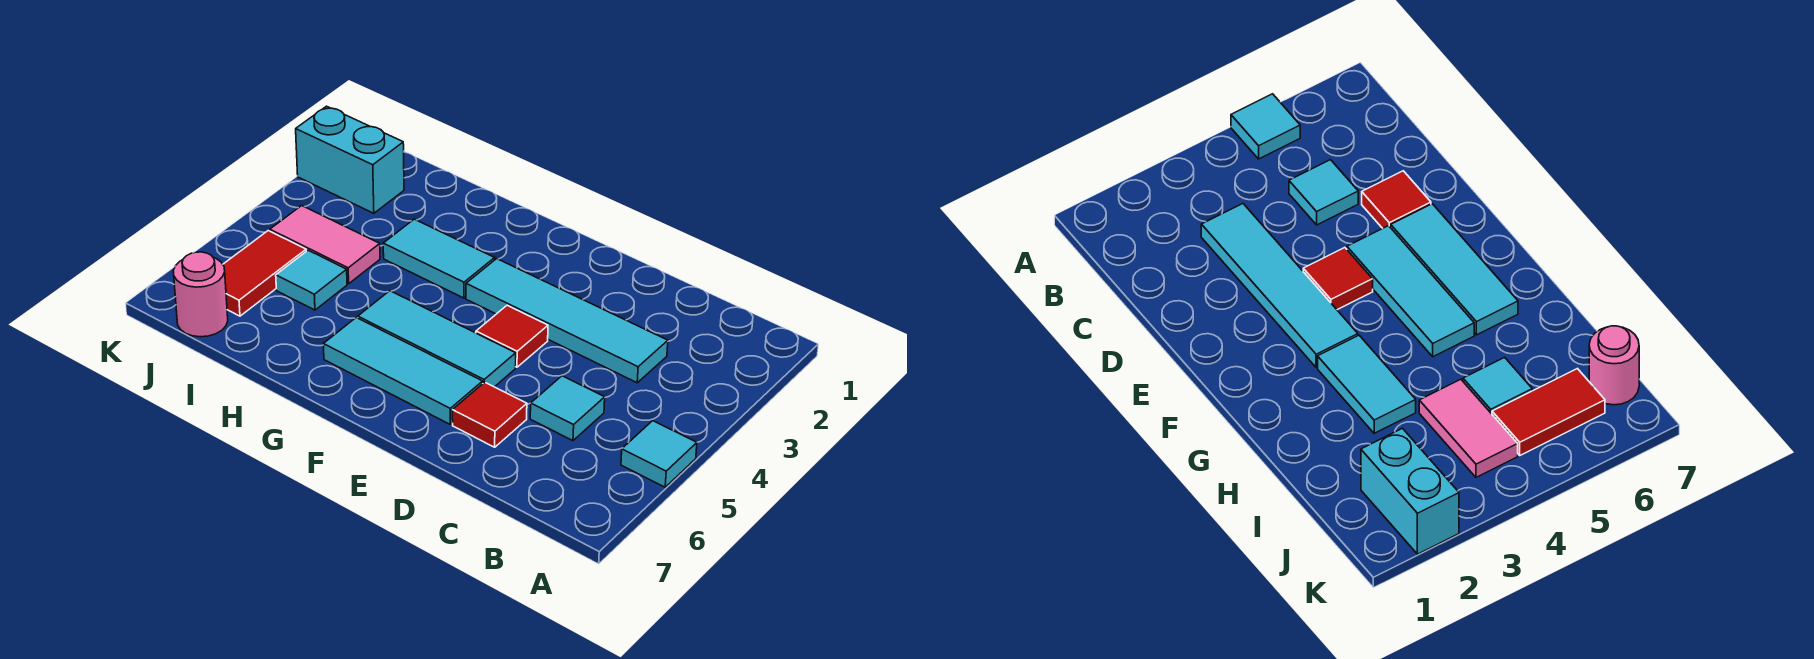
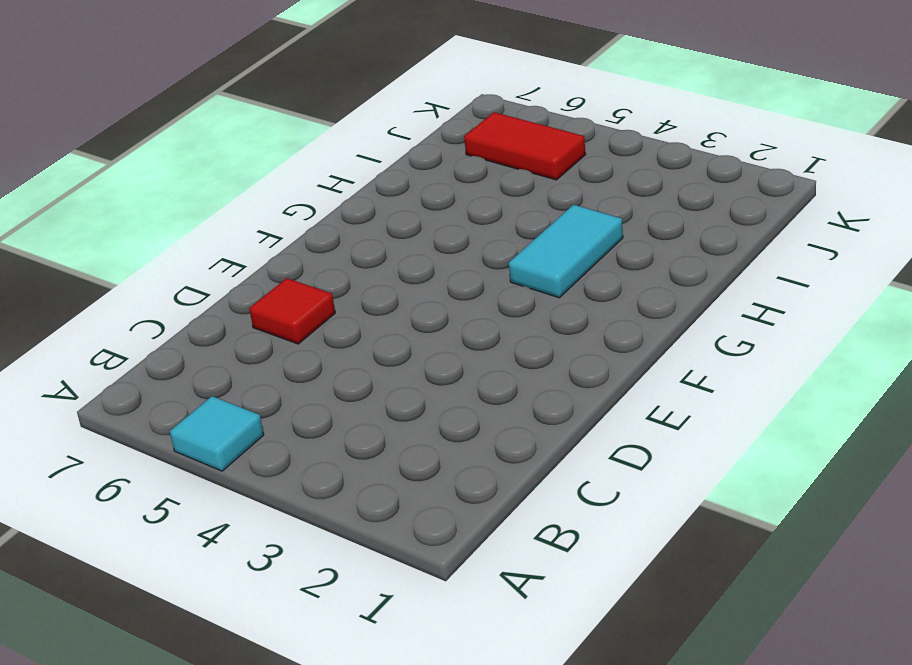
none -> cyan 1x4 tile [466,259,668,383]
none -> cyan 1x1 tile [530,376,605,441]
none -> red 1x1 tile [476,305,548,367]

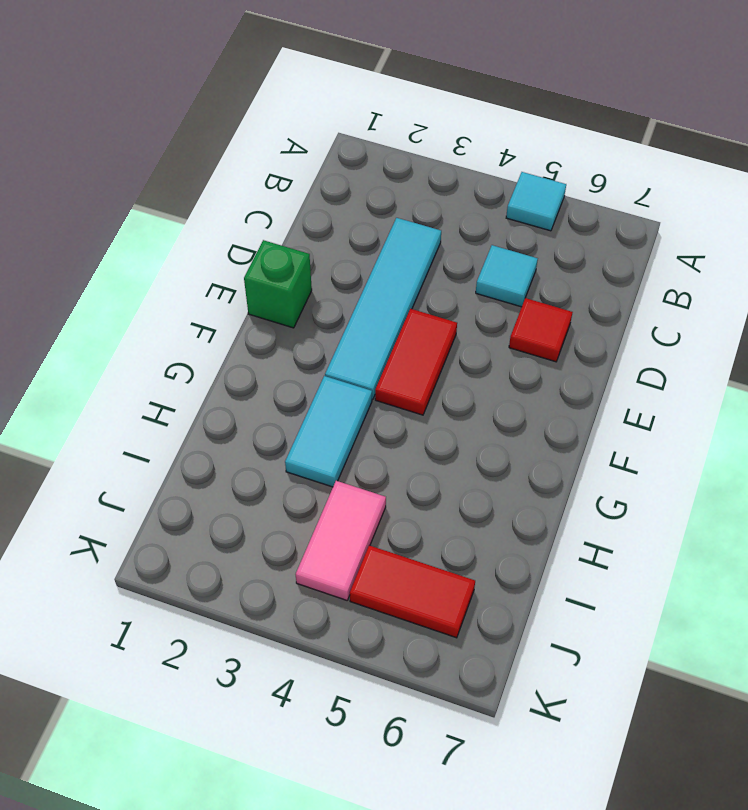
green 1x1 brick [244,240,312,328] -> none
red 1x2 tile [375,309,457,415] -> red 1x1 tile [476,305,548,367]
none -> cyan 1x3 tile [358,291,516,387]
none -> cyan 1x3 tile [323,318,483,424]
none -> cyan 1x1 tile [276,250,347,310]

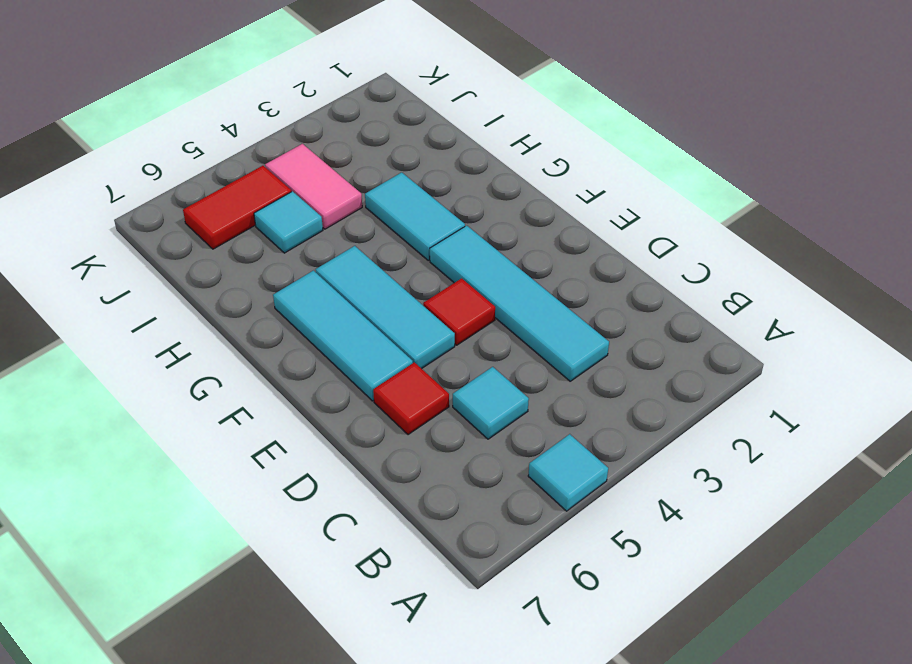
none -> cyan 1x2 brick [296,106,404,213]
none -> pink 1x1 round brick [173,252,228,337]

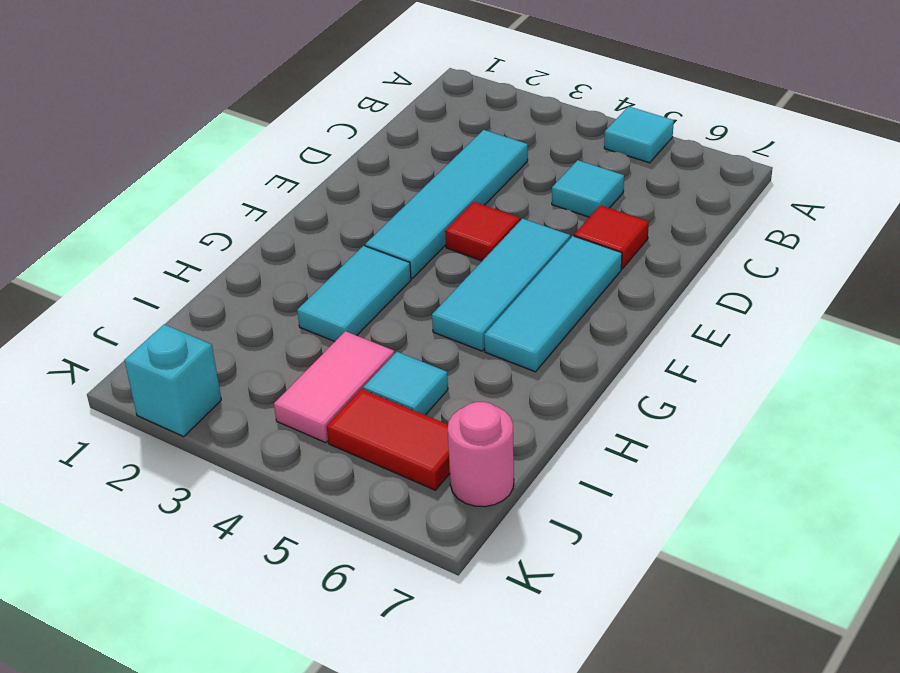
cyan 1x1 brick [125,325,221,437] -> cyan 1x2 brick [296,106,404,213]

